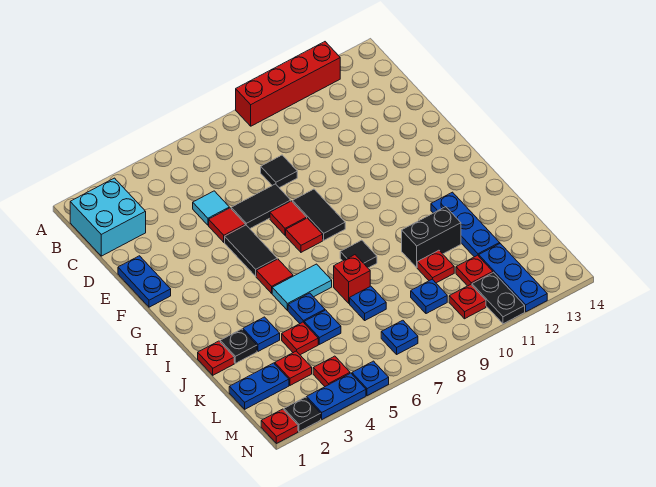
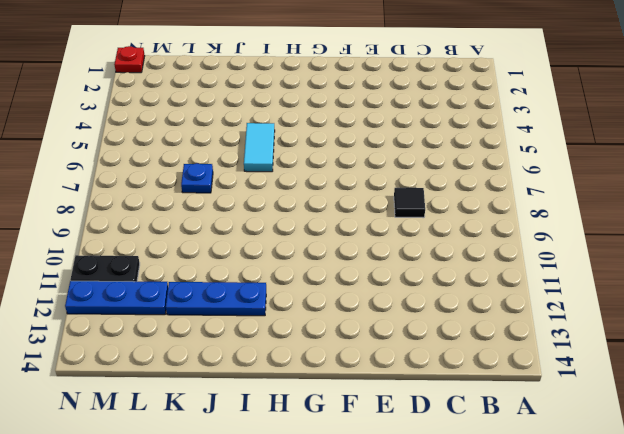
none -> red 1x4 brick [236,42,340,126]
none -> cyan 2x2 brick [70,178,146,256]
none -> cyan 1x1 tile [193,191,229,225]
none -> blue 1x2 plate [118,256,171,307]

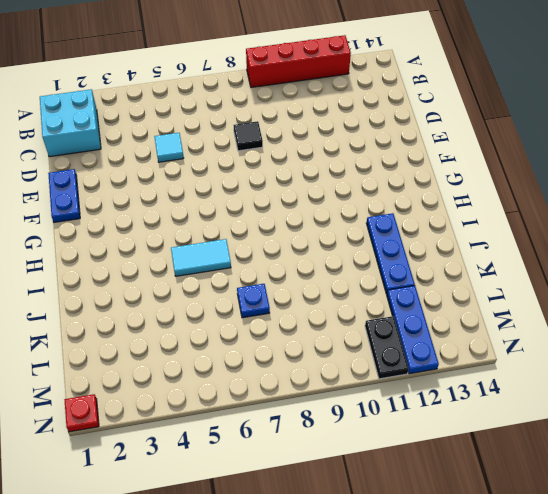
none -> red 1x1 tile [209,208,245,242]
none -> black 1x2 tile [231,184,291,228]
none -> black 1x2 tile [225,225,277,276]
none -> red 1x1 tile [270,201,307,235]

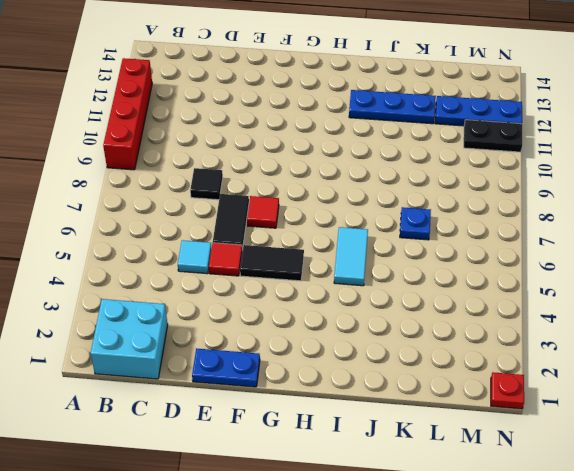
none -> black 1x2 tile [293,189,345,240]
none -> red 1x1 tile [286,218,323,252]
none -> red 1x1 tile [256,259,293,293]
none -> black 1x1 tile [340,240,377,268]

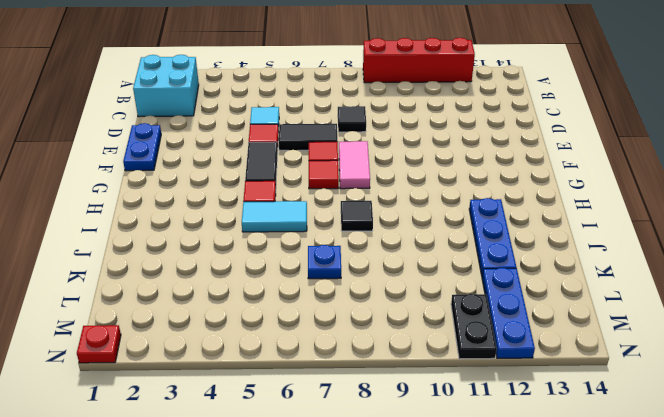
pink 1x2 tile [339,141,370,189] -> black 1x2 tile [293,189,345,240]
none -> red 1x1 plate [198,341,234,375]
none -> black 1x1 plate [220,329,257,363]
none -> blue 1x1 plate [243,317,280,351]
none -> blue 1x1 plate [288,293,325,323]

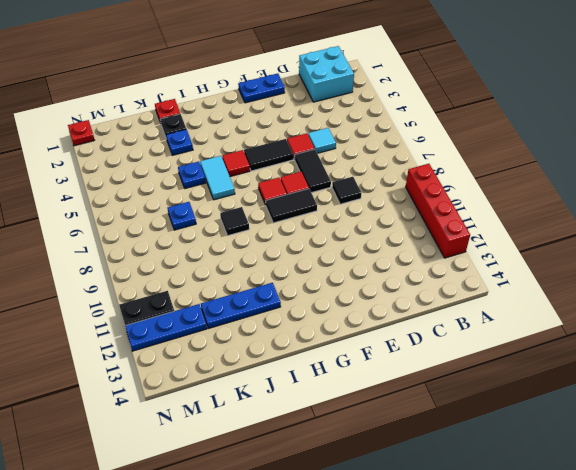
none -> red 1x1 brick [334,255,370,303]
none -> black 1x2 brick [402,207,461,267]
none -> red 1x1 plate [282,322,318,355]
none -> blue 1x1 plate [304,310,341,344]

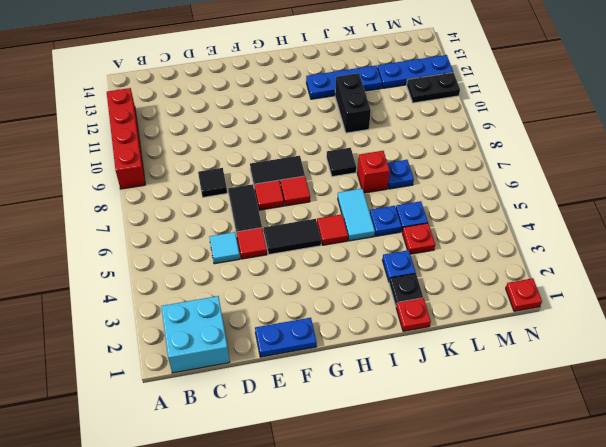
none -> red 1x1 plate [417,250,454,283]
none -> blue 1x2 plate [229,363,289,409]
none -> red 1x1 plate [275,351,312,385]
none -> blue 1x1 plate [411,279,447,314]

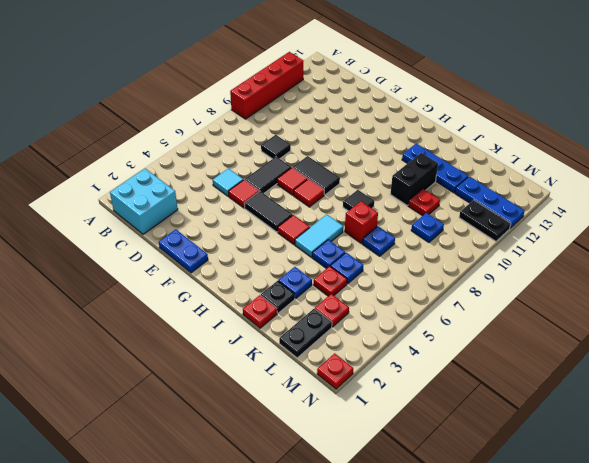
black 1x2 plate [279,309,332,358] -> blue 1x2 plate [229,363,289,409]
none -> red 1x1 plate [456,255,493,286]
none -> red 1x1 plate [313,356,350,386]
none -> blue 1x1 plate [381,320,418,354]
none -> red 1x1 plate [449,284,486,319]

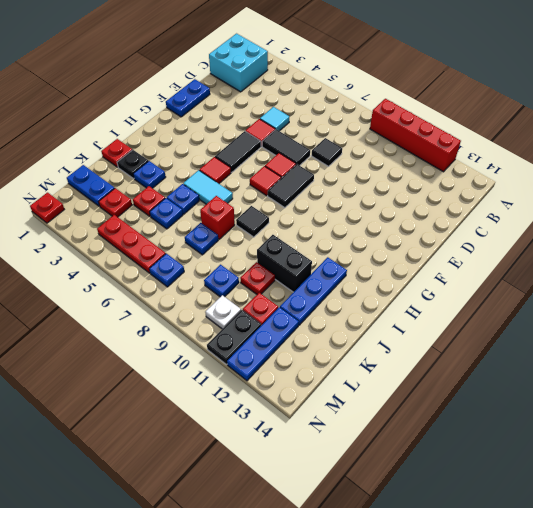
red 1x3 plate [97,215,166,273] -> red 1x1 plate [313,356,350,386]
white 1x1 plate [205,295,241,329] -> red 1x1 plate [449,284,486,319]
none -> black 1x1 plate [284,397,321,432]
none -> blue 1x2 plate [307,373,366,419]
none -> blue 1x1 plate [352,361,389,396]

